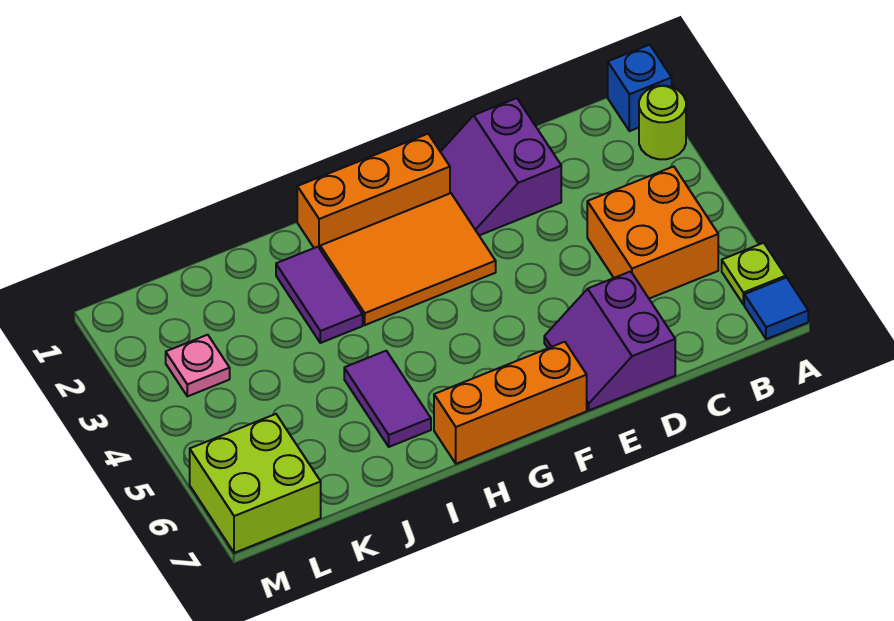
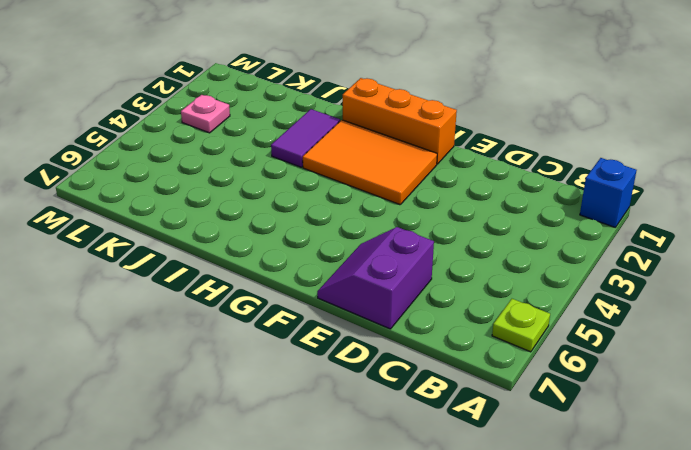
none -> lime 1x1 round brick [639,86,686,159]
none -> blue 1x1 tile [744,278,808,339]
none -> orange 2x2 brick [587,166,718,299]

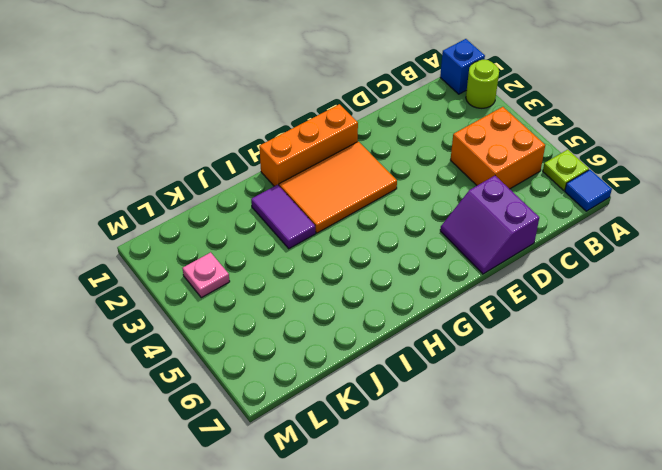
none -> purple 2x2 slope [441,98,561,235]
none -> orange 1x3 brick [434,342,587,464]
none -> purple 1x2 tile [344,351,431,447]

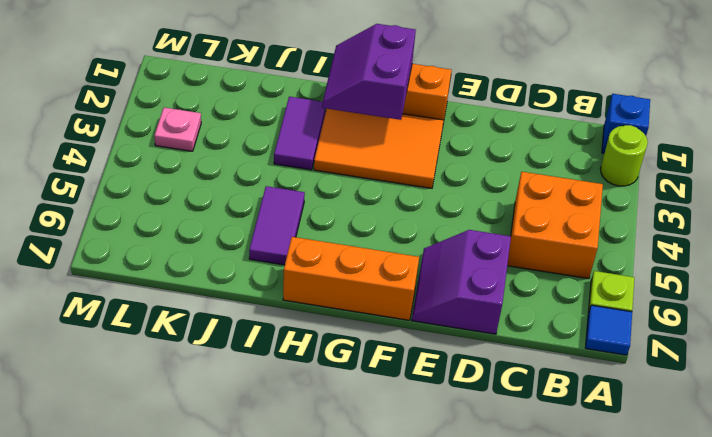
purple 2x2 slope [322,24,416,120] -> purple 2x2 slope moved to [441,98,561,235]
none -> lime 2x2 brick [190,414,321,553]

